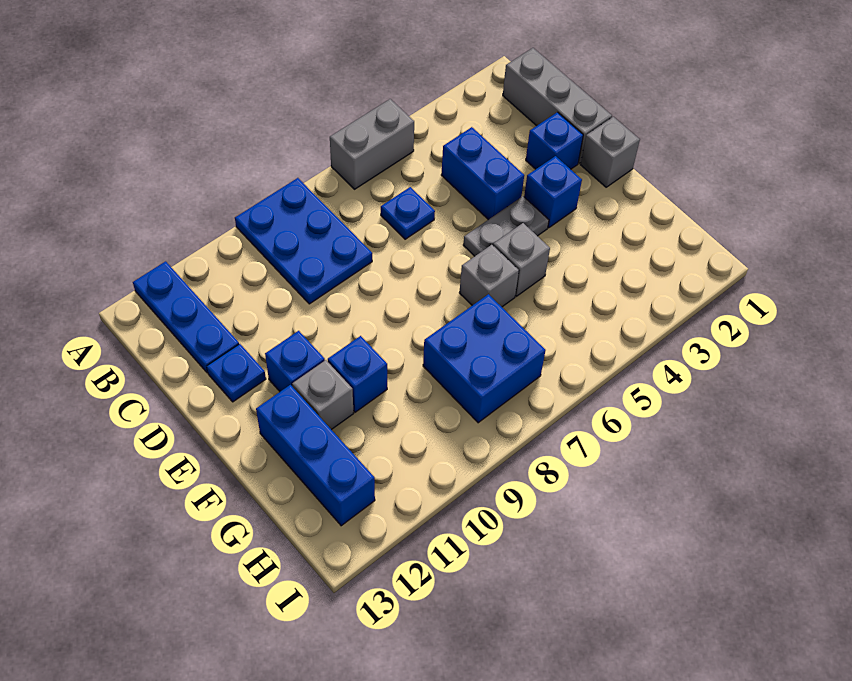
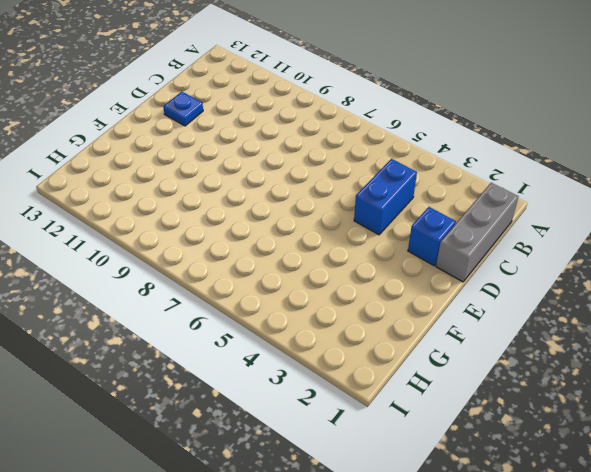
none -> grey 1x2 brick [330,99,414,189]
none -> blue 2x3 plate [235,178,372,304]
none -> blue 1x3 plate [133,261,239,373]

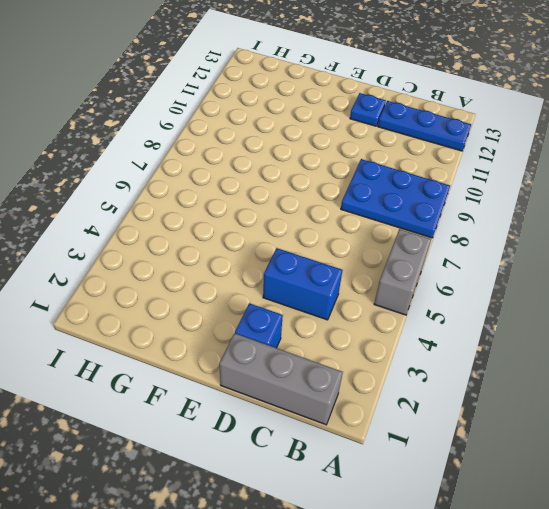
none -> blue 1x1 plate [381,187,435,239]
none -> grey 1x1 brick [580,117,640,187]
none -> blue 1x1 brick [524,156,582,228]

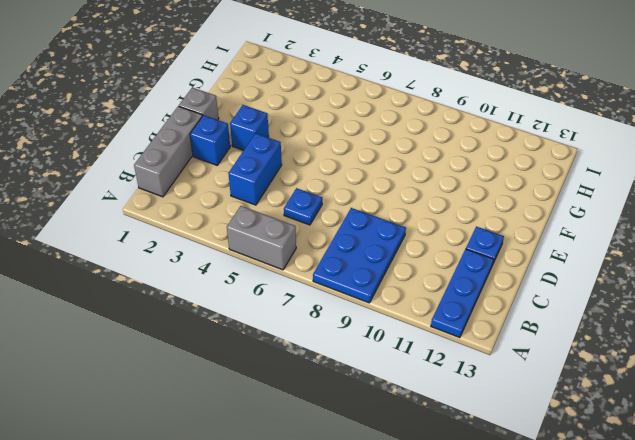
none -> grey 1x2 plate [463,196,549,256]
none -> blue 1x1 brick [265,331,325,391]
none -> grey 1x1 brick [493,223,550,296]

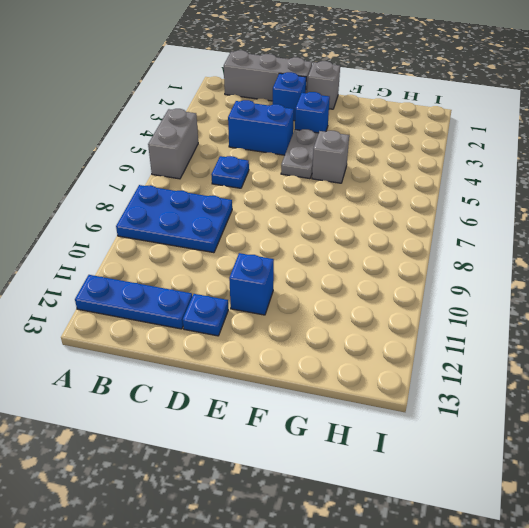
none -> grey 1x1 brick [459,245,519,307]
none -> blue 1x1 brick [328,336,387,412]
none -> grey 1x1 brick [292,360,353,430]

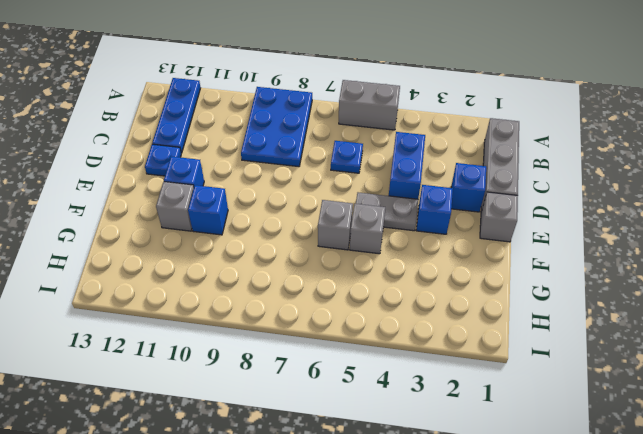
none -> blue 1x3 brick [256,385,375,526]
none -> blue 2x2 brick [423,294,546,423]

